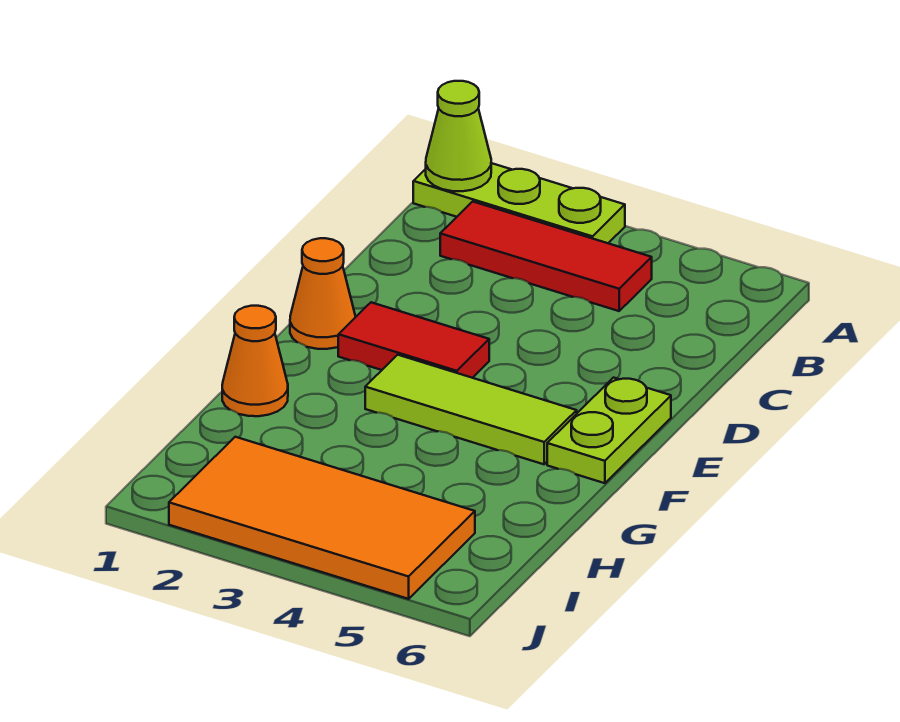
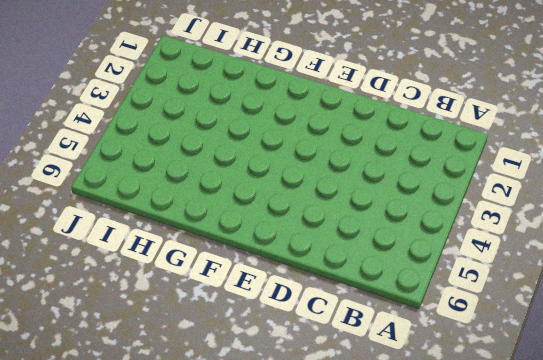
none -> lime 1x3 plate [413,163,625,243]
none -> red 1x3 tile [440,201,652,311]

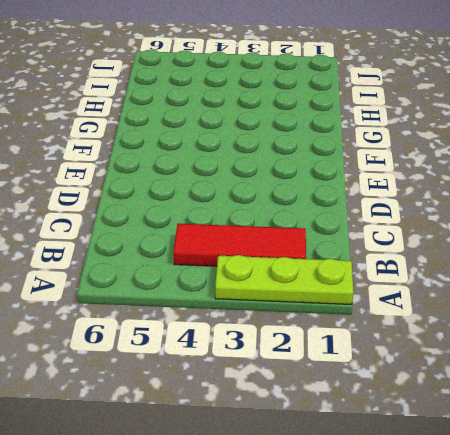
none -> orange 1x1 cone [290,238,356,349]
none -> red 1x2 tile [338,302,489,378]

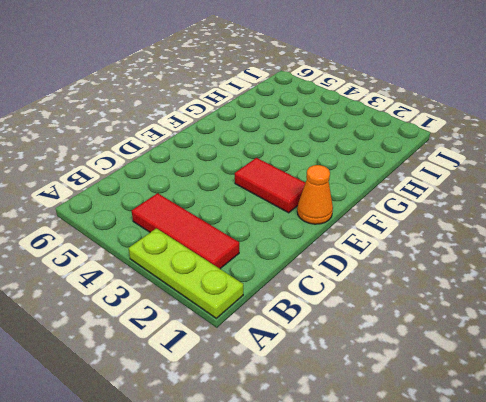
none -> lime 1x2 plate [547,378,671,483]
none -> lime 1x3 tile [365,355,577,464]

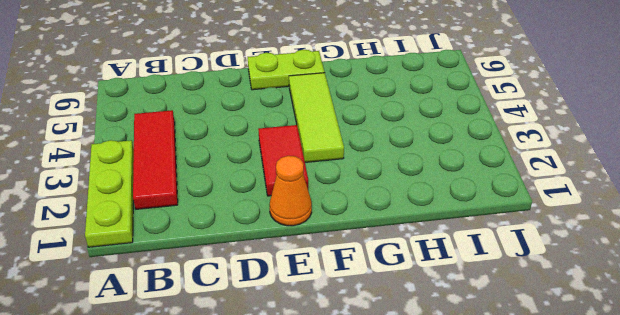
none -> orange 1x1 cone [222,306,288,416]
none -> orange 2x4 tile [169,437,475,599]

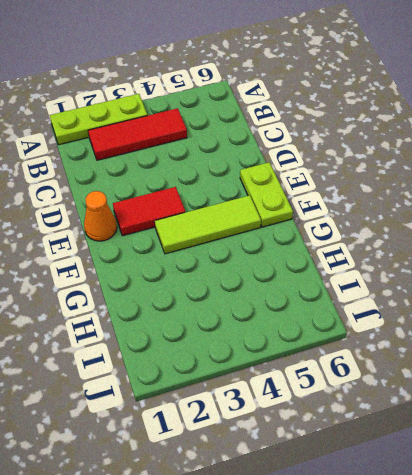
none -> orange 1x1 cone [222,306,288,416]
none -> orange 2x4 tile [169,437,475,599]

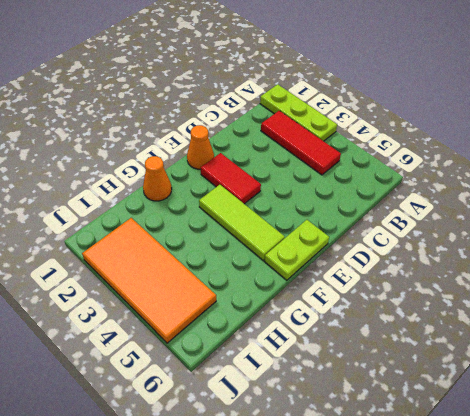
none -> lime 1x1 cone [426,81,491,191]

